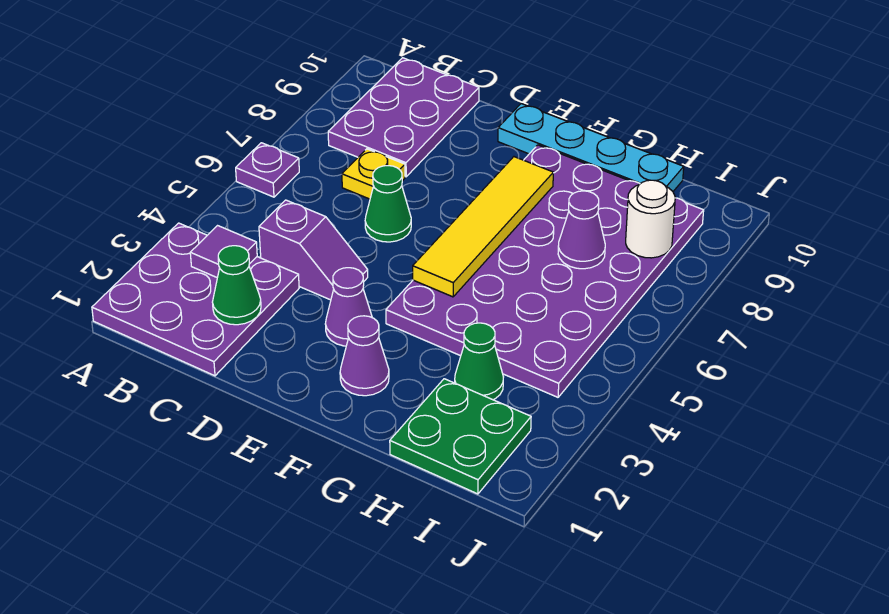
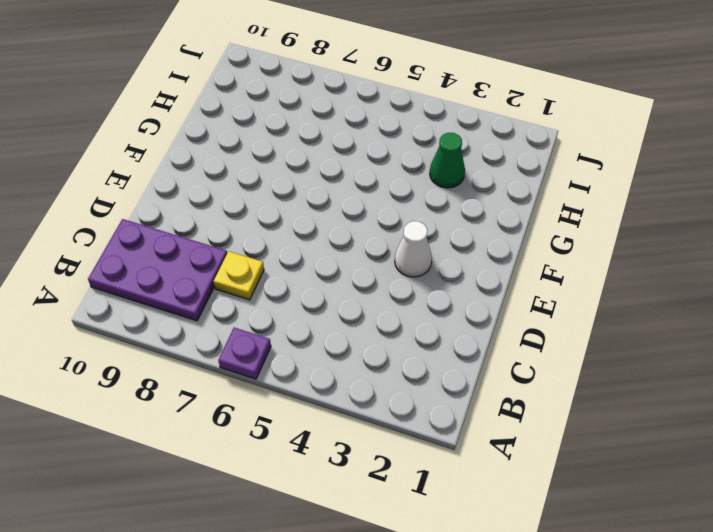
white 1x1 cone [395,221,432,277] -> purple 1x1 cone [325,268,372,346]
none -> purple 3x3 plate [92,223,299,376]
none -> purple 1x2 slope [259,200,368,300]
none -> green 1x1 cone [365,166,411,242]

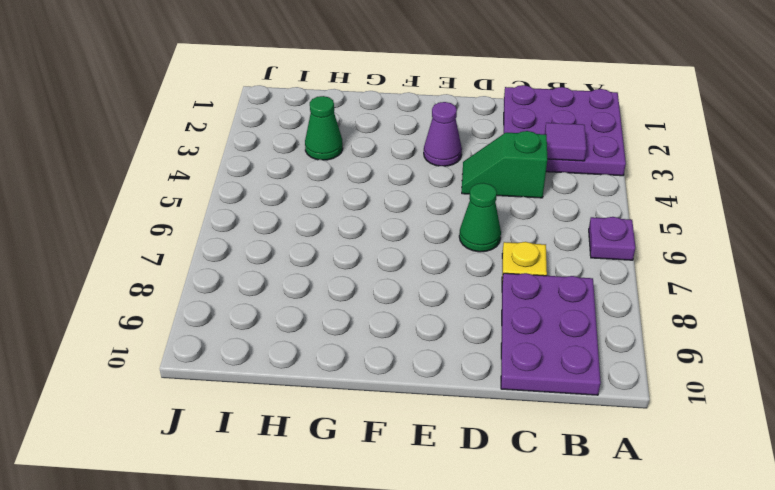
green 1x2 slope [462,131,547,198] -> purple 1x2 slope [259,200,368,300]
none -> cyan 1x4 plate [498,104,684,191]
none -> purple 1x1 cone [340,316,389,396]
none -> purple 4x6 plate [386,145,704,397]

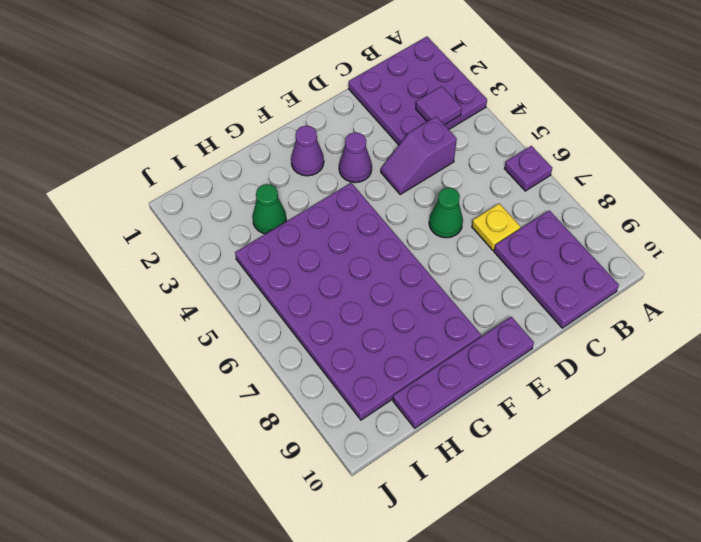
purple 1x4 plate [393,317,534,428] -> cyan 1x4 plate [498,104,684,191]
none -> green 2x2 plate [390,379,531,494]
none -> green 1x1 cone [212,246,261,325]
none -> yellow 1x4 tile [413,157,553,297]

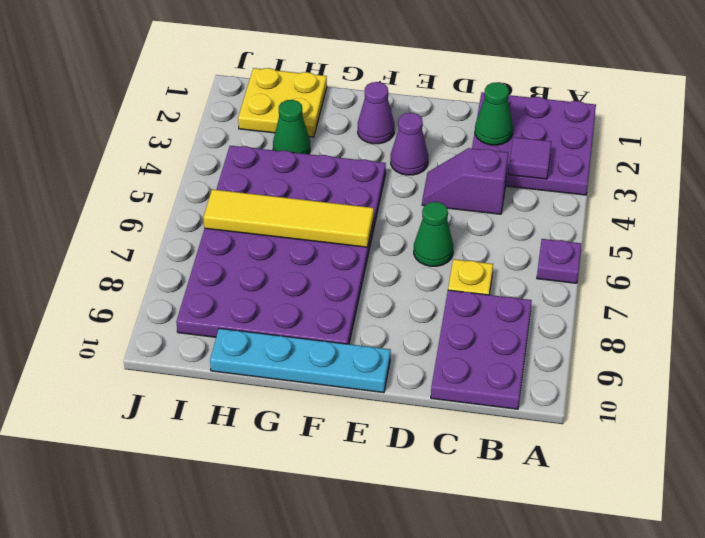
yellow 1x4 tile [203,189,374,247] -> yellow 1x4 tile turned to [413,157,553,297]
yellow 2x2 plate [238,68,327,137] -> green 2x2 plate [390,379,531,494]
none -> purple 1x1 cone [558,191,605,269]
none -> white 1x1 round brick [626,180,675,258]

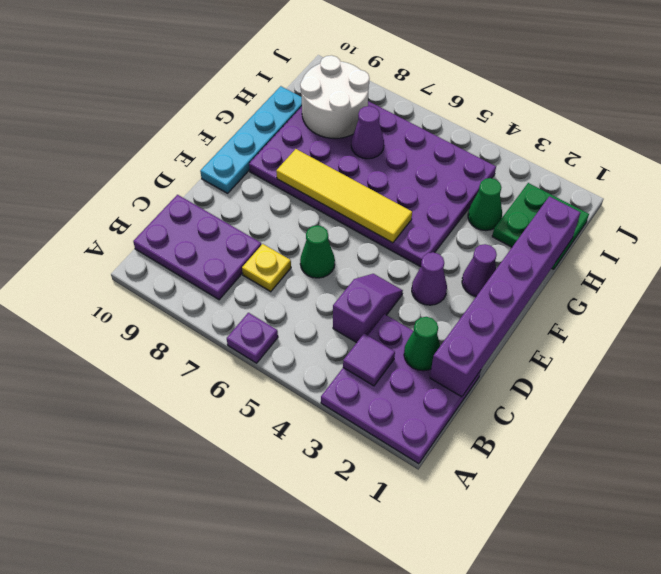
purple 1x6 brick [430,196,581,397] -> none
white 2x2 round brick [300,55,369,139] -> white 1x1 round brick [626,180,675,258]

